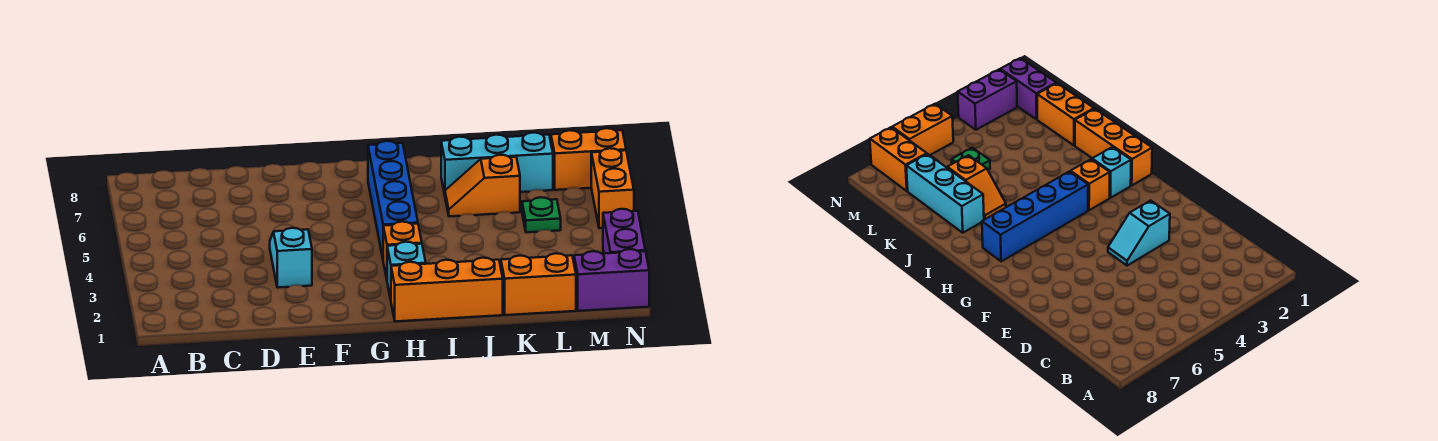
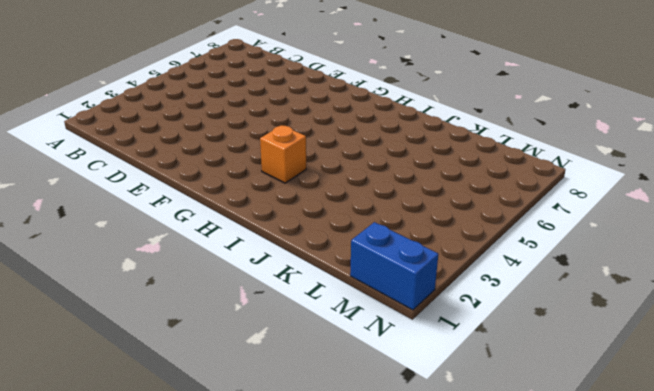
blue 1x2 brick [350,222,438,310] -> purple 1x2 brick [574,249,649,311]
none -> cyan 1x2 slope [270,228,312,288]
none -> orange 1x3 brick [391,258,503,322]
none -> cyan 1x1 brick [387,242,426,299]

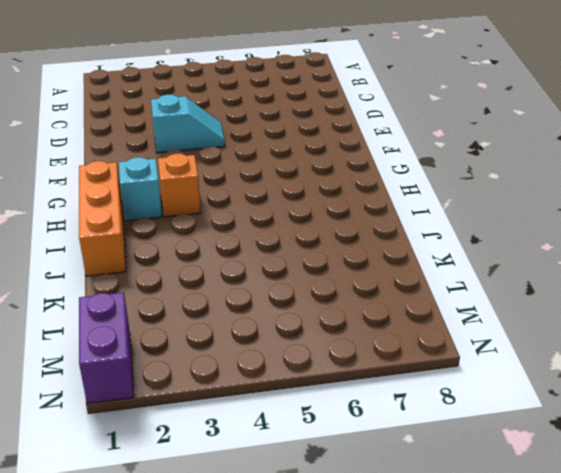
none -> blue 1x4 brick [368,141,418,258]
none -> orange 1x2 slope [445,155,520,217]
none -> cyan 1x3 brick [441,133,553,195]

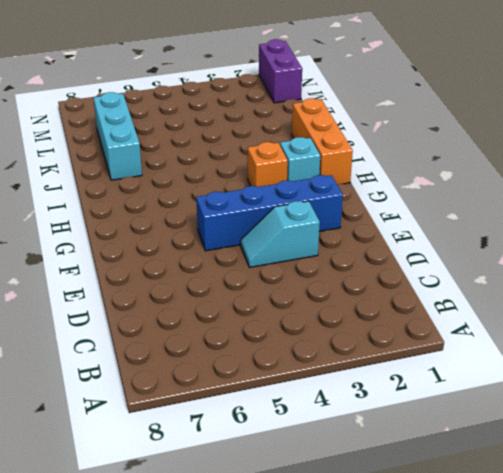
blue 1x4 brick [196,175,343,251] -> blue 1x4 brick moved to [368,141,418,258]
none -> orange 1x2 slope [445,155,520,217]
none -> orange 1x2 brick [501,253,576,315]
none -> green 1x1 plate [522,197,561,232]

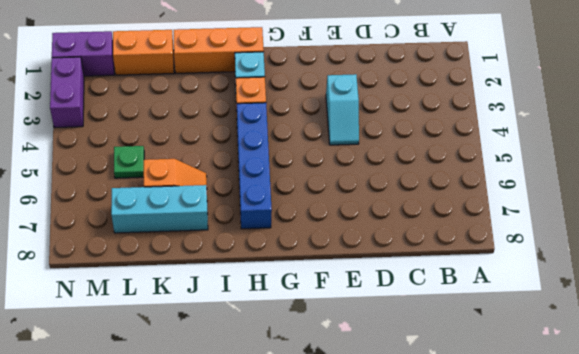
none -> orange 1x2 brick [551,128,626,190]
none -> orange 1x2 brick [591,148,634,228]

